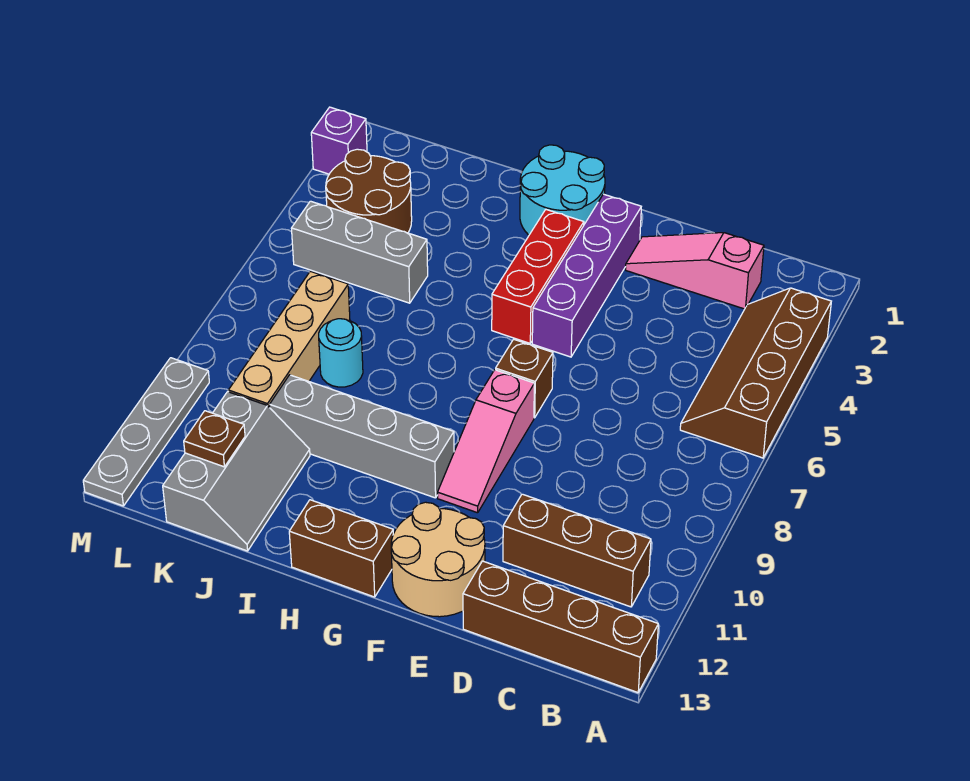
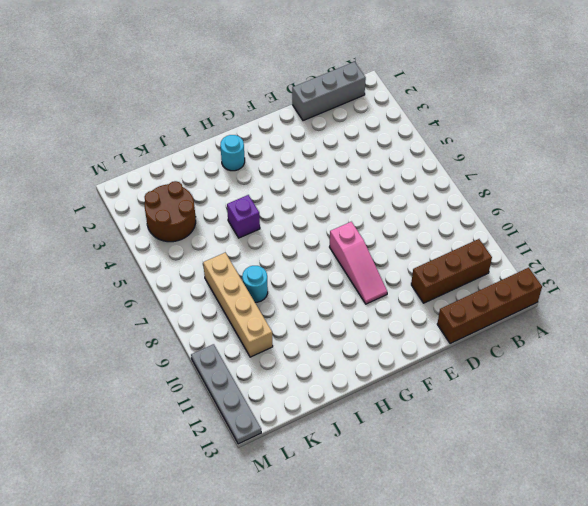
grey 1x3 brick [292,62,366,121] -> grey 1x3 brick moved to [291,201,428,303]
cyan 1x1 round brick [220,135,245,171] -> cyan 2x2 round brick [520,145,605,235]
purple 1x1 brick [227,195,260,238] -> purple 1x1 brick moved to [311,107,367,174]
none -> brown 2x4 slope [680,288,831,458]
none -> pink 1x3 slope [626,233,764,309]
none -> tan 2x2 round brick [391,502,485,617]

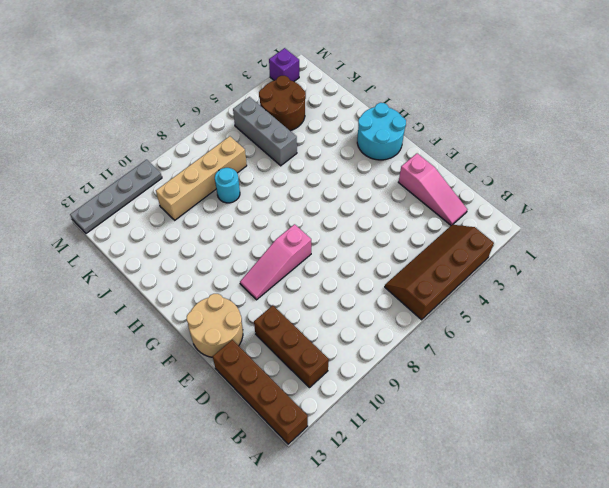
pink 1x3 slope [398,154,467,225] -> pink 1x3 slope turned to [626,233,764,309]
none -> purple 1x4 brick [532,194,641,357]
none -> brown 1x1 brick [496,339,553,418]
none -> red 1x3 brick [492,210,584,343]

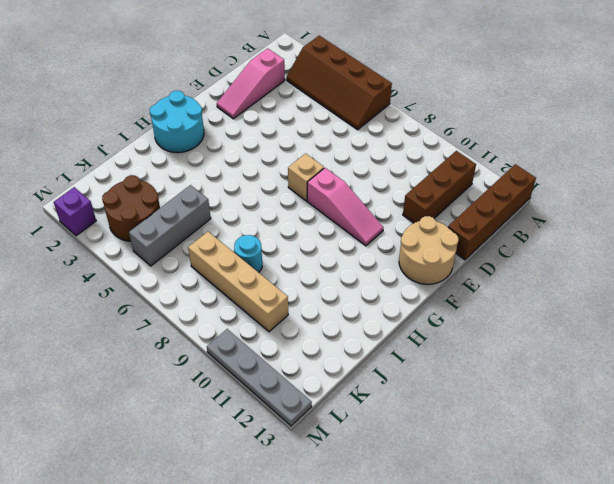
tan 1x1 brick [288,154,324,201] -> brown 1x1 brick [496,339,553,418]
none -> purple 1x4 brick [532,194,641,357]
none -> red 1x3 brick [492,210,584,343]
none -> grey 1x4 brick [270,375,454,498]

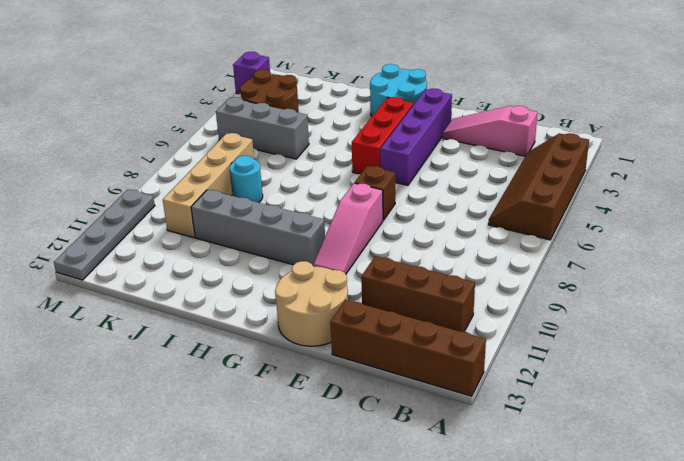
none -> brown 1x2 brick [289,500,393,597]
none -> grey 2x3 slope [163,392,310,551]
none -> brown 1x1 plate [184,411,245,467]

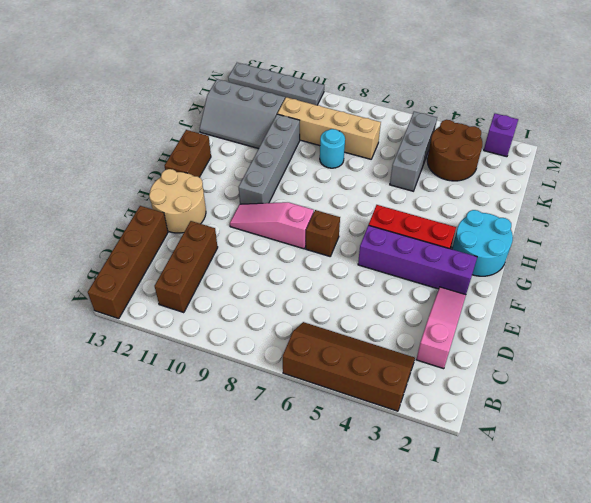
none -> brown 1x1 plate [184,411,245,467]

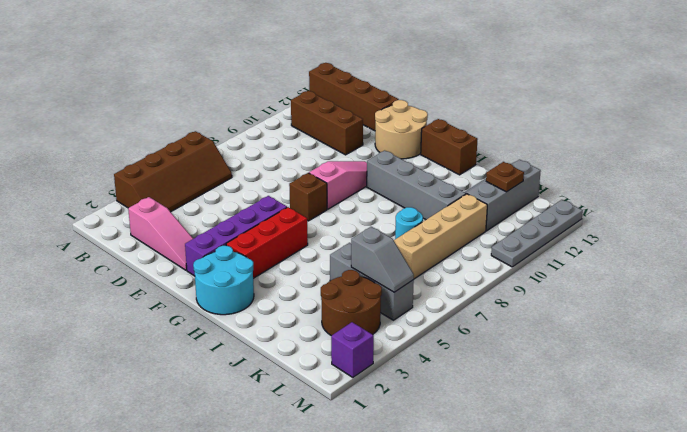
grey 1x2 slope [351,227,414,292] -> none

